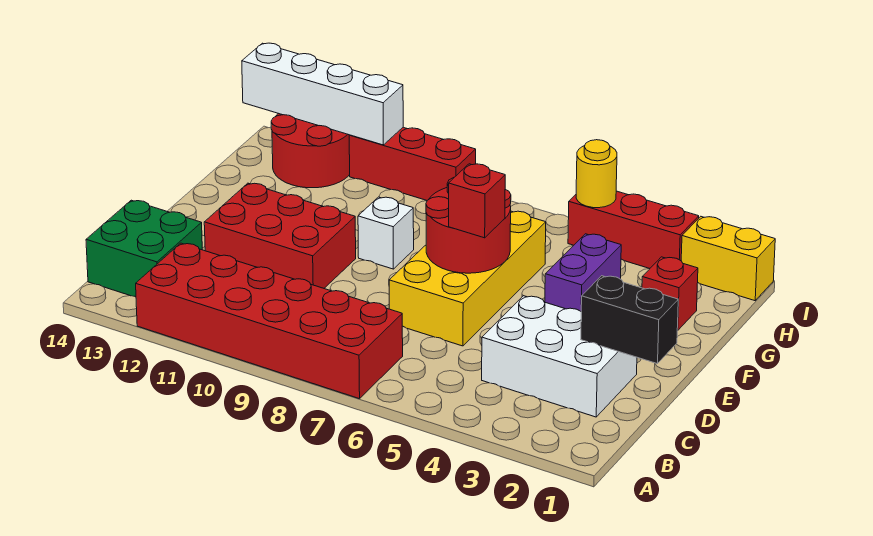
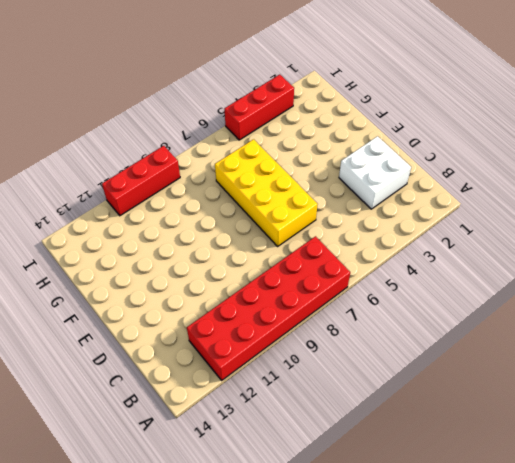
white 2x2 brick [339,136,411,209] -> white 2x3 brick [482,296,637,417]
none -> green 2x2 brick [86,200,202,297]
none -> red 2x3 brick [204,183,356,288]
none -> purple 1x2 brick [545,234,621,311]

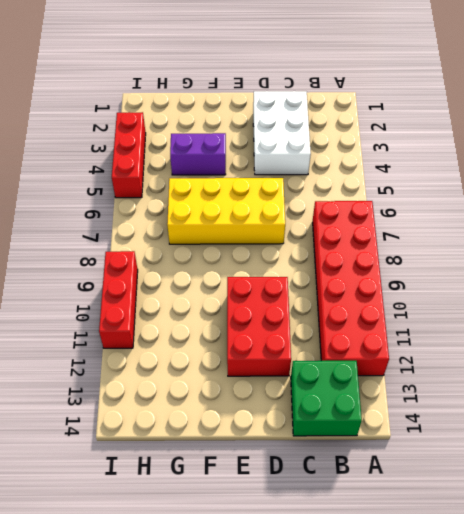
none -> white 1x1 brick [358,197,414,269]
none -> red 1x1 brick [642,257,698,330]
none -> red 2x2 round brick [271,114,350,188]

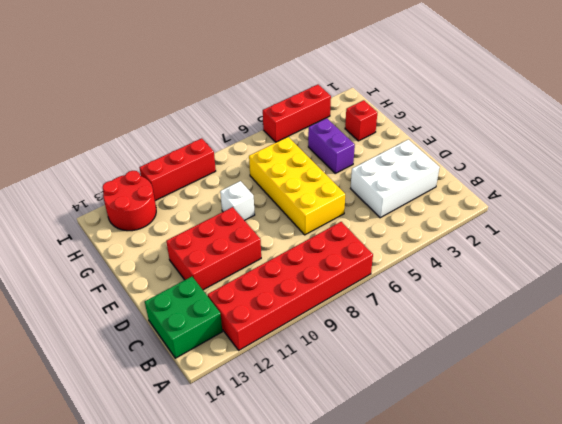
none -> yellow 1x2 brick [681,217,775,301]
none -> black 1x2 brick [581,276,678,364]
none -> red 2x2 round brick [426,178,511,273]

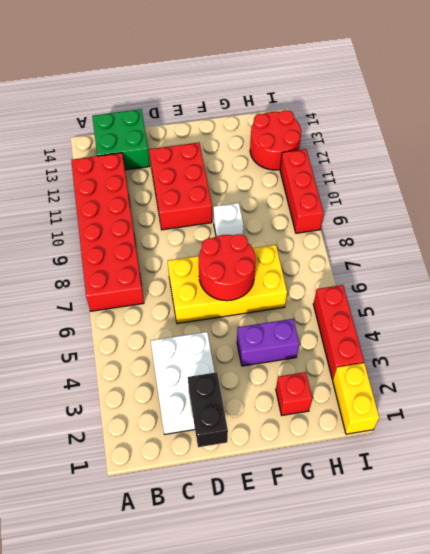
none -> yellow 1x1 round brick [576,140,617,208]
none -> white 1x4 brick [242,43,403,145]
none -> red 1x1 brick [449,164,505,238]

